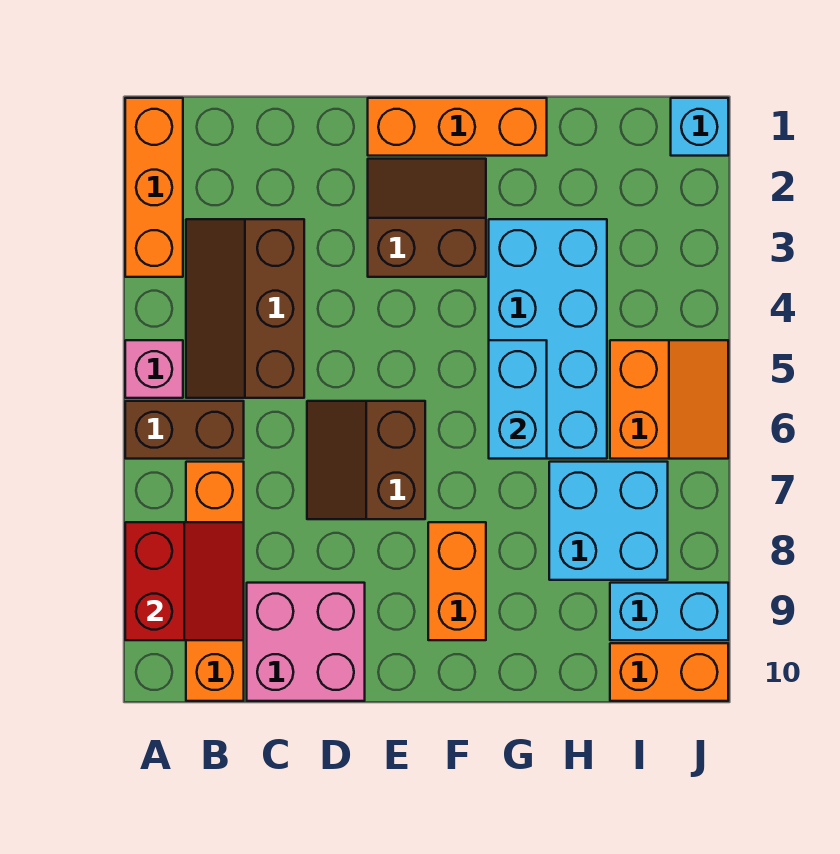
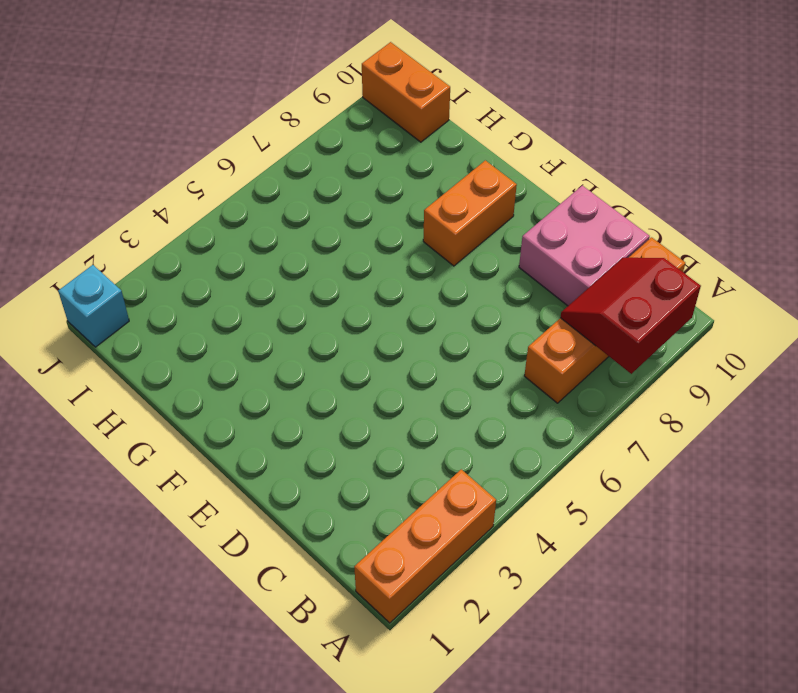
none -> pink 1x1 brick [125,340,183,398]
none -> brown 1x2 brick [125,401,244,459]
none -> brown 2x3 slope [186,219,304,398]

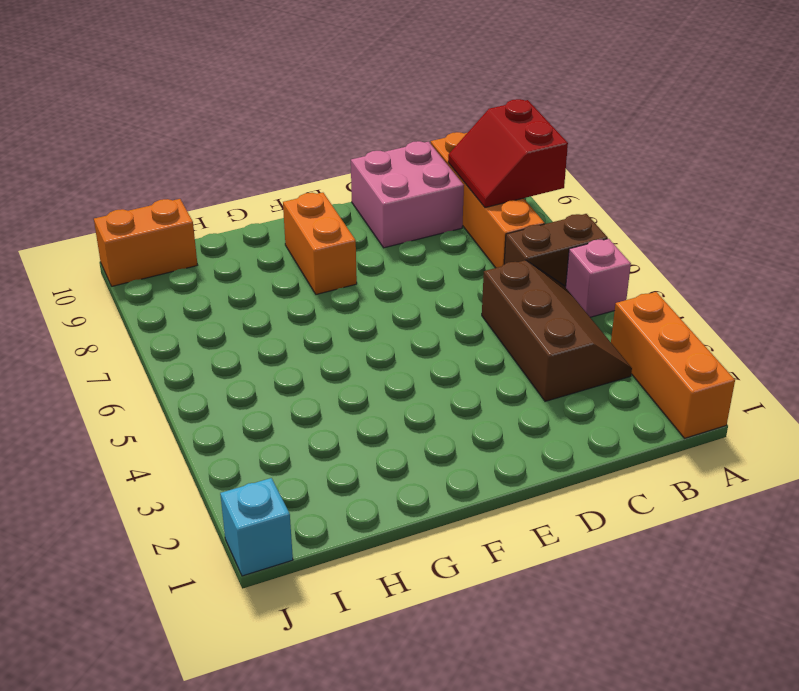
none -> brown 2x2 slope [307,401,425,519]
none -> orange 1x3 brick [368,98,547,156]
none -> brown 2x2 slope [368,159,486,277]

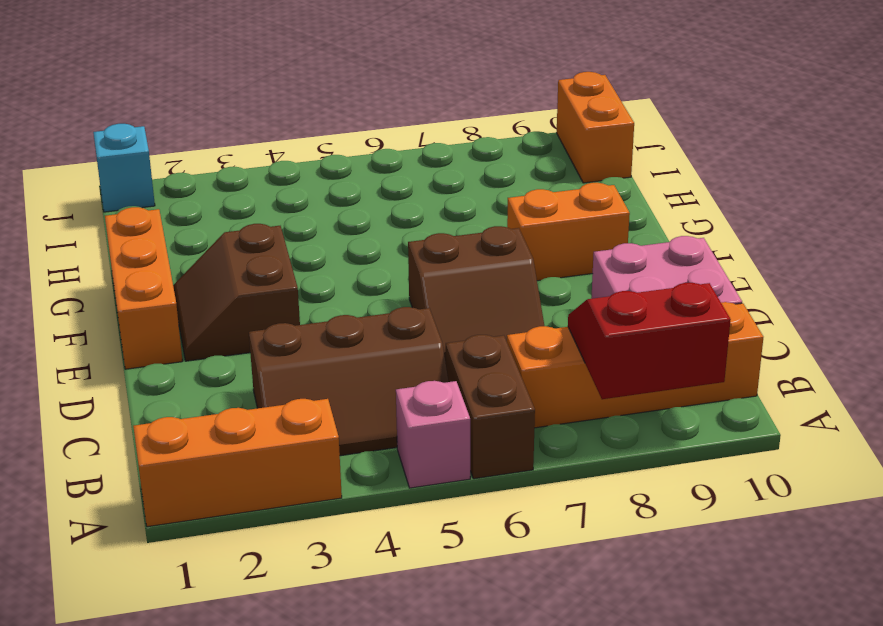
none -> cyan 2x4 brick [489,219,607,459]
none -> cyan 2x2 brick [549,462,668,580]
none -> orange 2x2 slope [610,340,728,459]

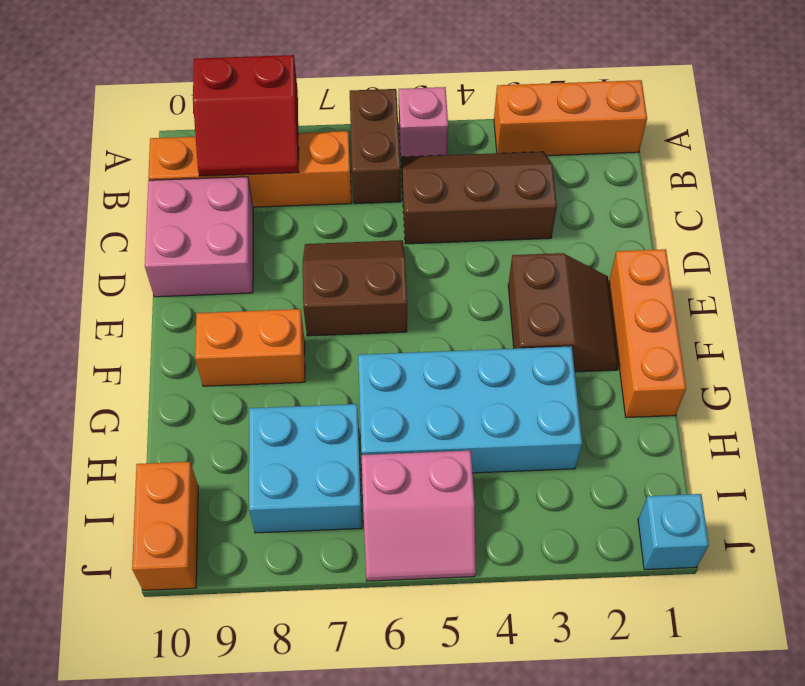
pink 2x2 slope [362,451,476,581] -> orange 2x2 slope [610,340,728,459]
none -> cyan 1x2 brick [610,583,728,640]
none -> cyan 1x2 brick [489,340,547,459]

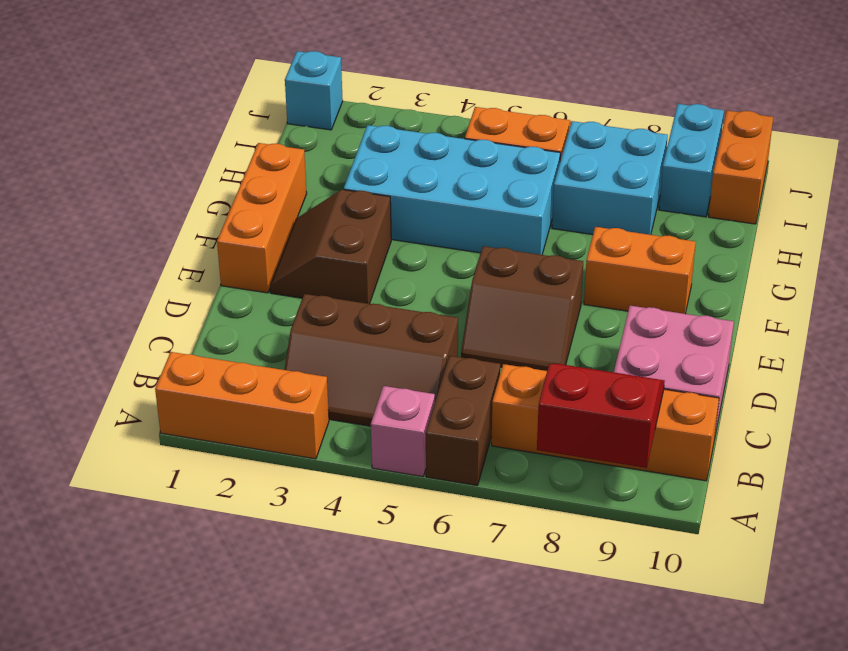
none -> cyan 1x2 brick [489,340,547,459]

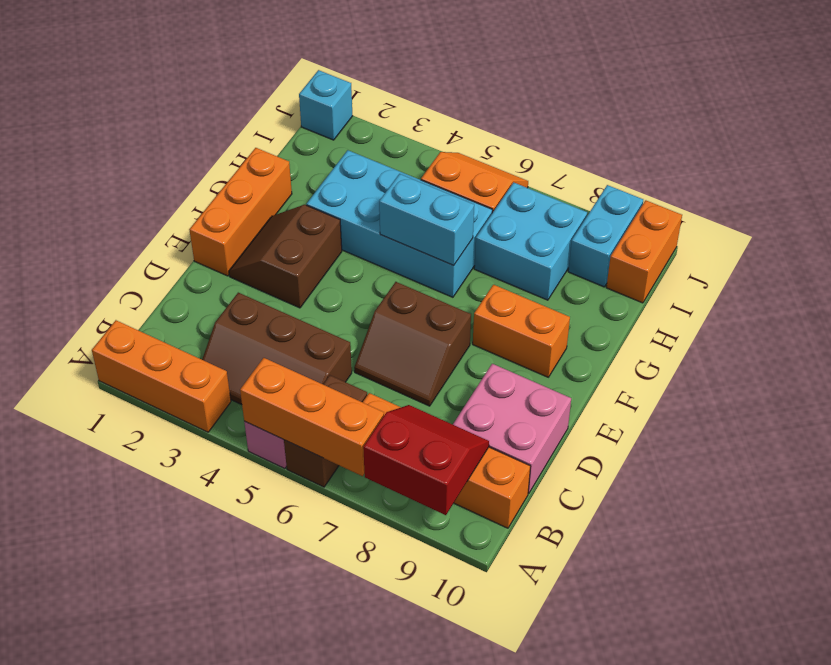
orange 1x3 brick [240,358,384,476] -> none

